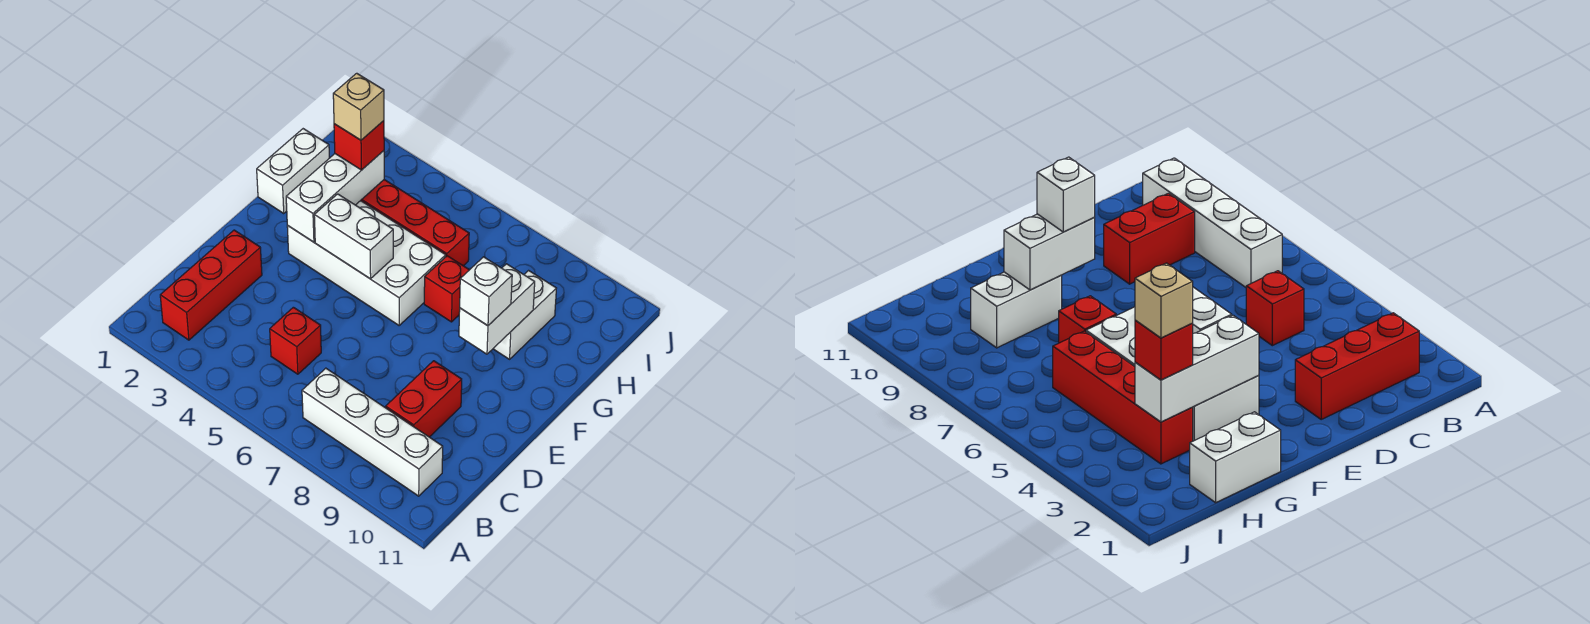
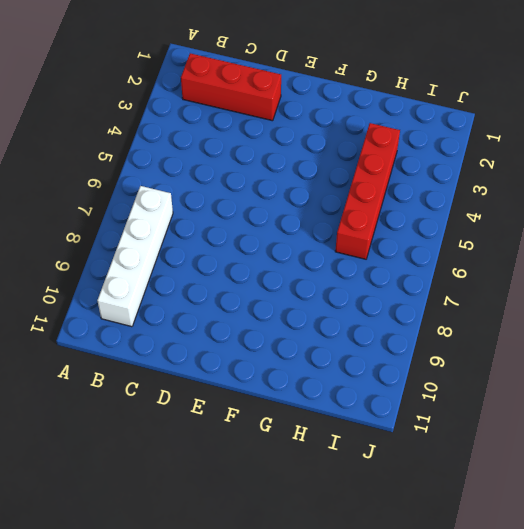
none -> red 1x1 brick [270,307,321,374]
none -> red 1x2 brick [386,361,462,437]
none -> white 2x4 brick [287,201,446,325]

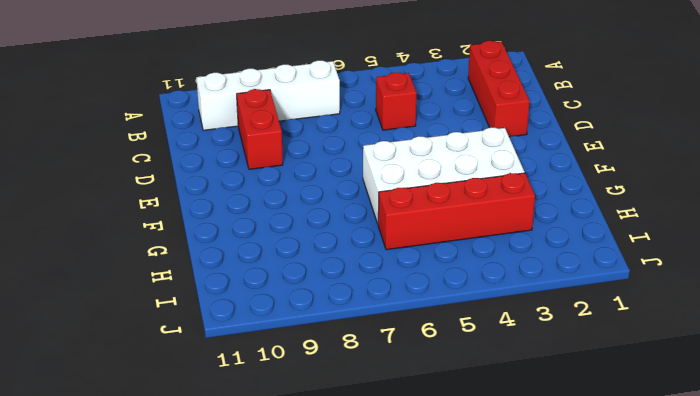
none -> white 1x2 brick [257,129,329,213]
none -> red 1x1 brick [424,256,469,322]
none -> white 1x2 brick [493,271,556,359]

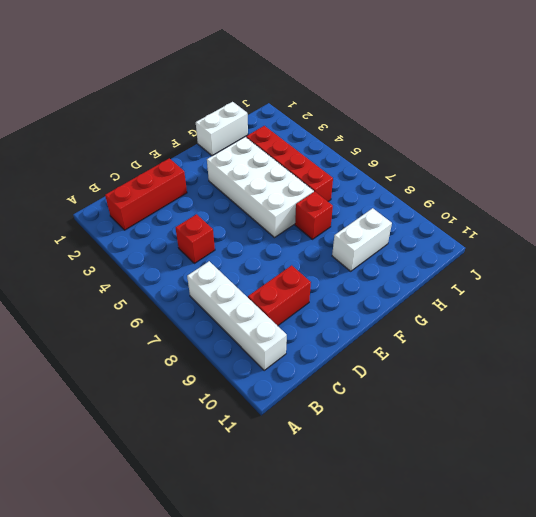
none -> white 1x3 brick [286,151,384,242]
none -> white 1x2 brick [314,194,393,279]
none -> white 1x2 brick [459,264,535,354]

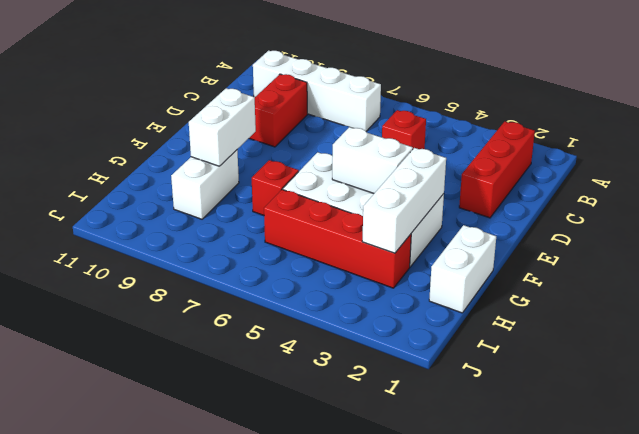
none -> white 1x1 brick [460,257,512,326]
none -> red 1x1 brick [334,121,384,170]
none -> tan 1x1 brick [333,73,384,140]

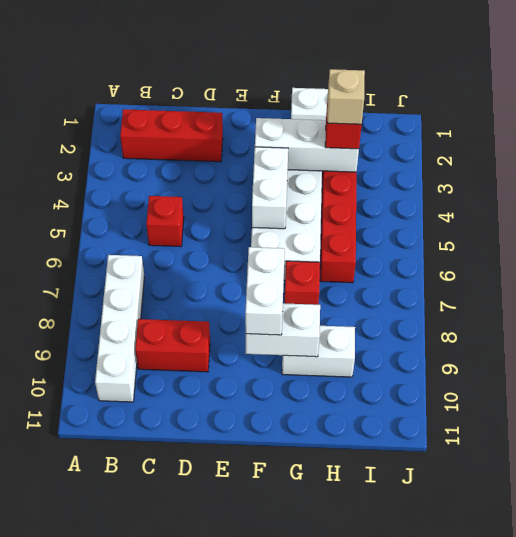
white 1x2 brick [245,247,285,335] -> white 1x1 brick [460,257,512,326]

